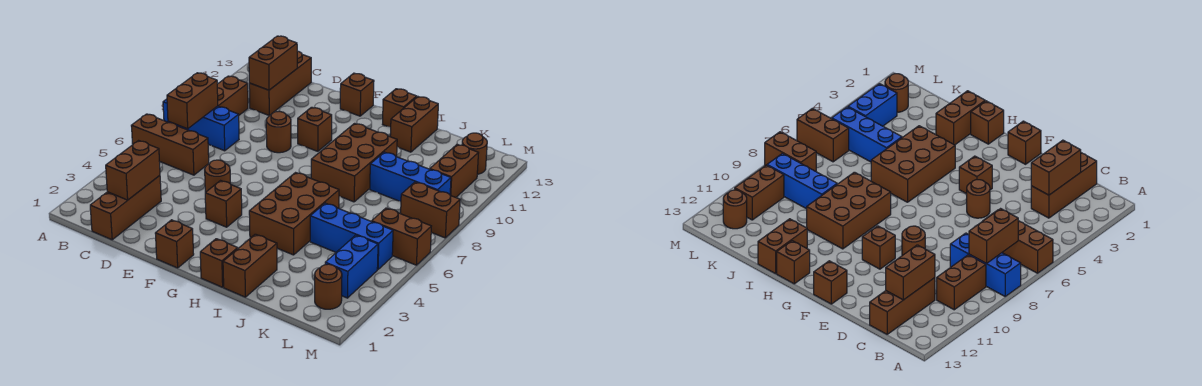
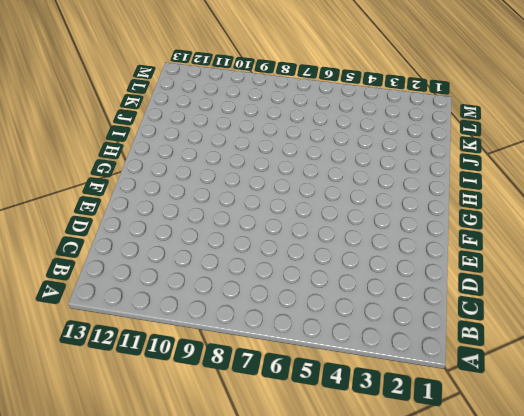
none -> brown 1x3 brick [131,114,209,175]
none -> blue 1x3 brick [163,99,239,151]
none -> brown 1x2 brick [217,76,248,115]

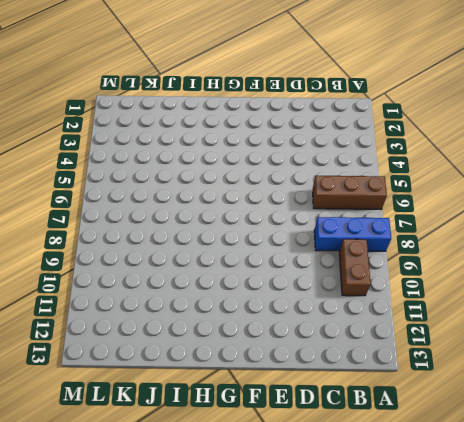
none -> brown 1x3 brick [90,176,161,240]
none -> brown 1x3 brick [249,51,311,116]
none -> brown 1x1 round brick [205,160,230,192]

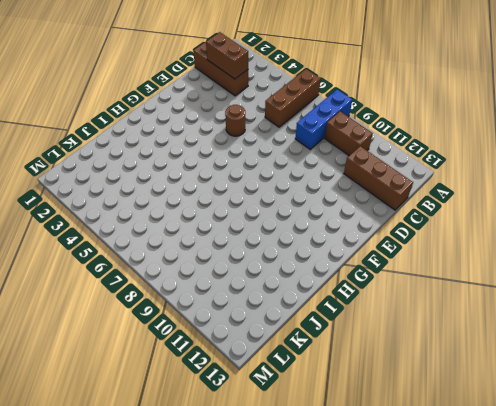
none -> brown 1x1 round brick [266,111,291,153]
none -> brown 1x1 brick [155,220,194,268]
none -> brown 1x1 brick [205,181,242,227]

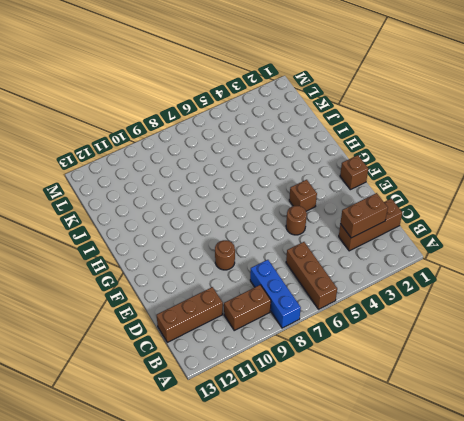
none -> brown 1x1 brick [298,107,332,151]
none -> brown 1x1 brick [340,73,374,116]
none -> brown 1x1 brick [200,239,238,287]

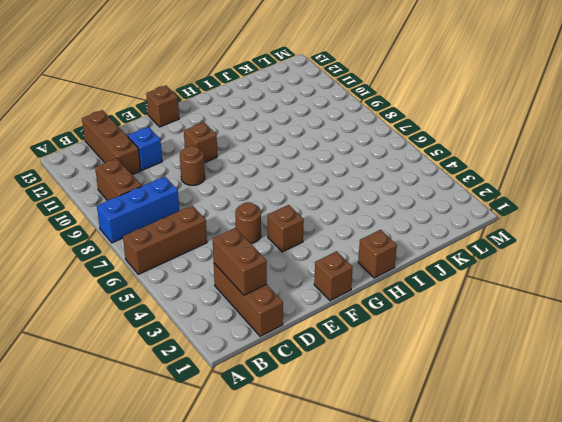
blue 1x1 brick [128,127,162,170] -> none
none -> brown 2x3 brick [249,173,339,255]
none -> brown 2x3 brick [311,123,397,202]
none -> brown 1x1 brick [383,89,417,127]

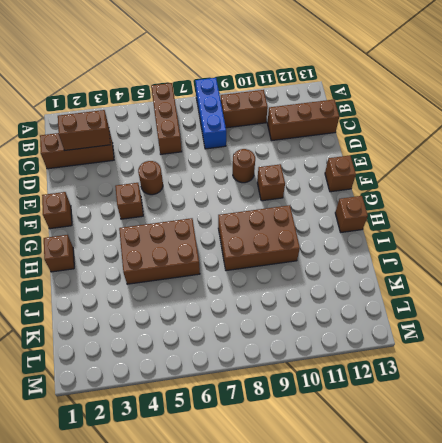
none -> brown 1x2 brick [223,234,277,297]
none -> brown 1x2 brick [390,97,438,152]
none -> blue 1x3 brick [310,203,393,270]

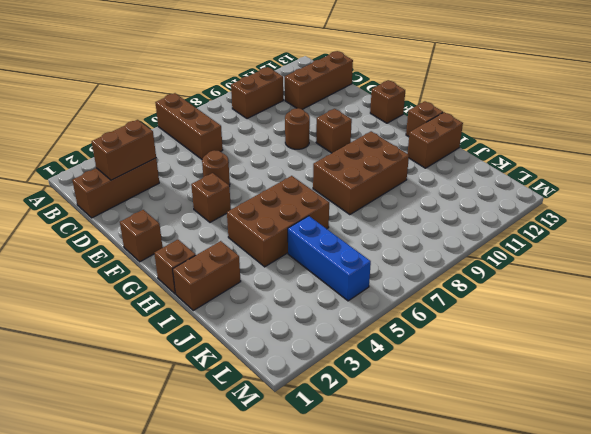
none -> blue 1x3 brick [163,99,239,151]
none -> blue 1x3 brick [370,152,451,202]
none -> brown 1x1 round brick [315,264,342,309]

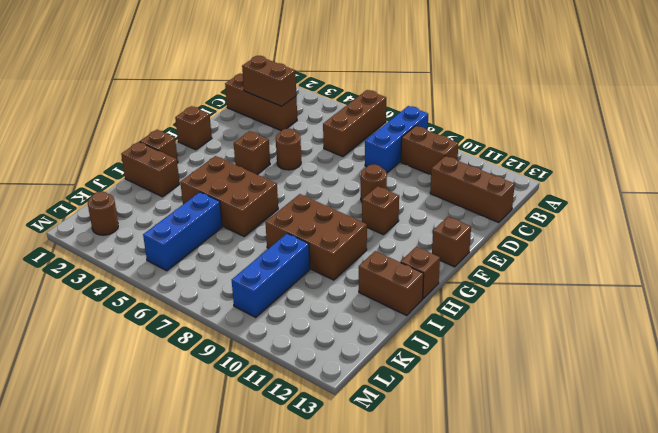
none -> blue 1x2 brick [325,235,378,298]
none -> brown 1x2 brick [372,208,431,265]
none -> brown 1x2 brick [401,182,460,238]

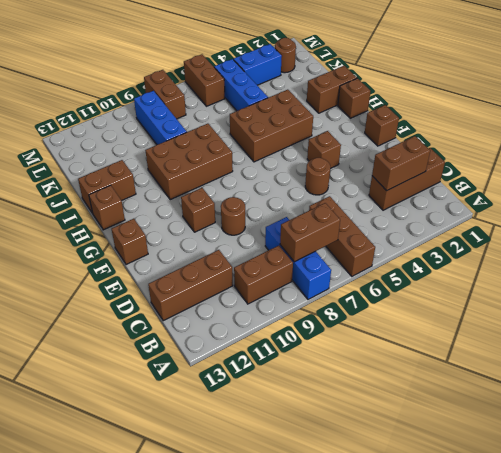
none -> brown 1x2 brick [430,144,478,197]
none -> brown 1x1 round brick [462,133,487,174]
none -> brown 1x2 brick [249,36,297,90]

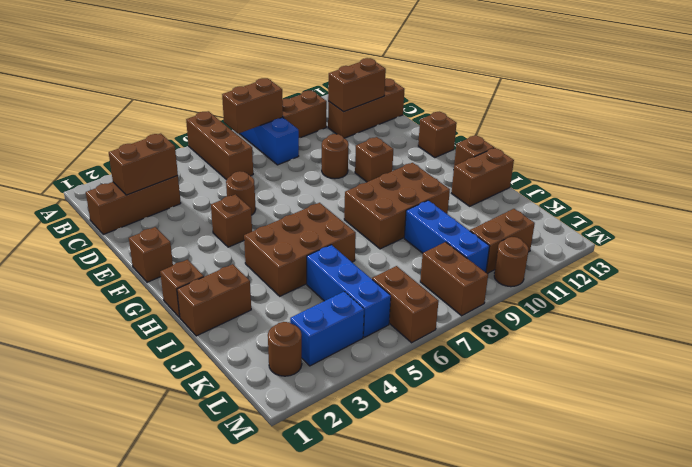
brown 1x1 round brick [494,237,528,287] -> brown 1x1 round brick moved to [462,133,487,174]

